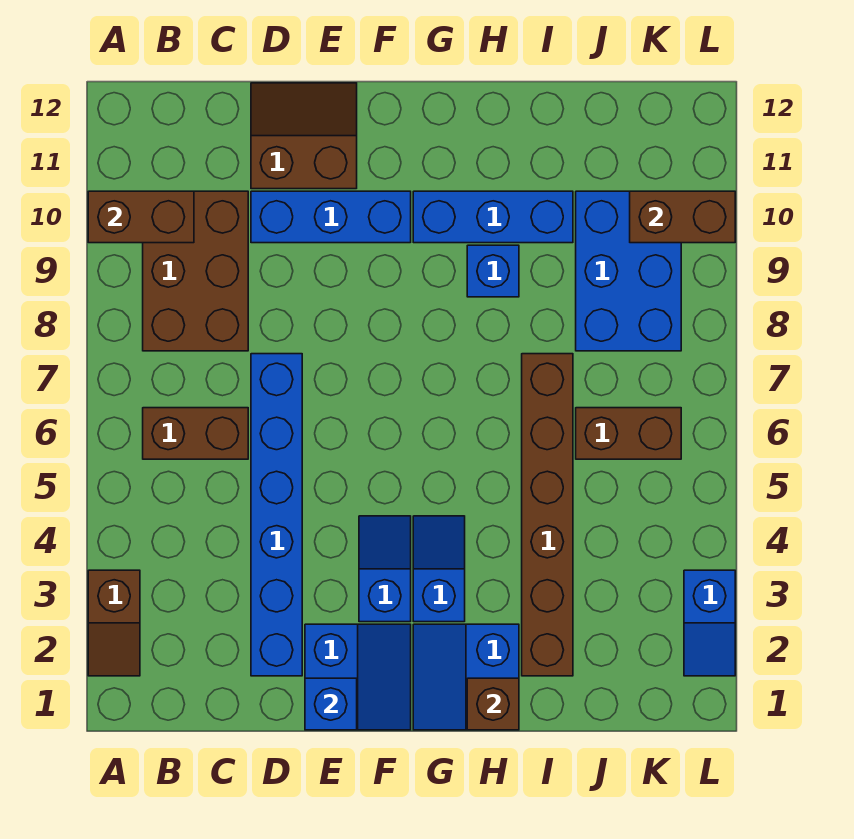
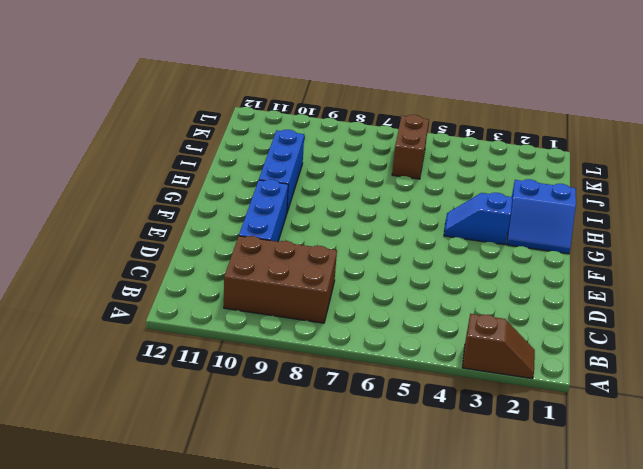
none -> brown 1x2 brick [143,408,248,459]
none -> blue 1x6 brick [251,354,302,676]
none -> brown 2x2 slope [251,83,357,189]

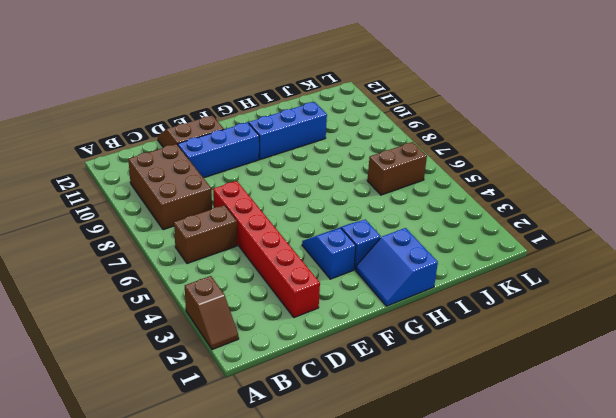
red 1x6 brick [213,181,320,318] -> blue 1x6 brick [251,354,302,676]
none -> blue 2x2 slope [305,624,411,730]
none -> blue 1x1 brick [467,245,519,297]
none -> brown 1x6 brick [522,354,573,676]

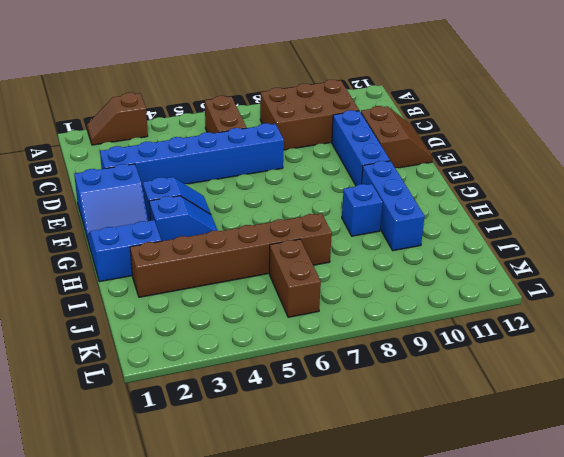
none -> blue 2x3 brick [576,191,681,351]
none -> blue 1x2 slope [684,570,735,676]
none -> brown 1x2 brick [88,191,194,243]

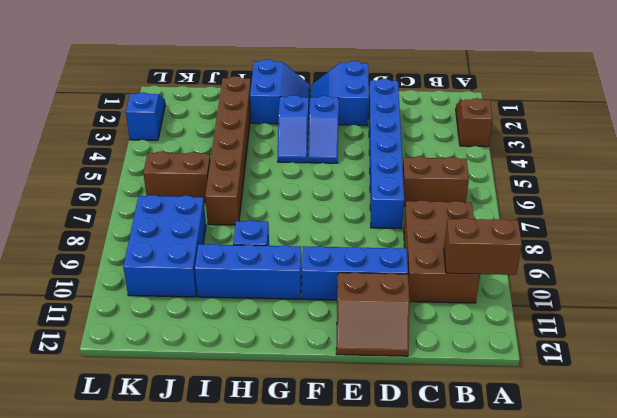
none -> blue 1x1 brick [305,678,357,730]
none -> brown 1x1 brick [467,678,519,730]
none -> brown 1x2 brick [630,191,735,243]

